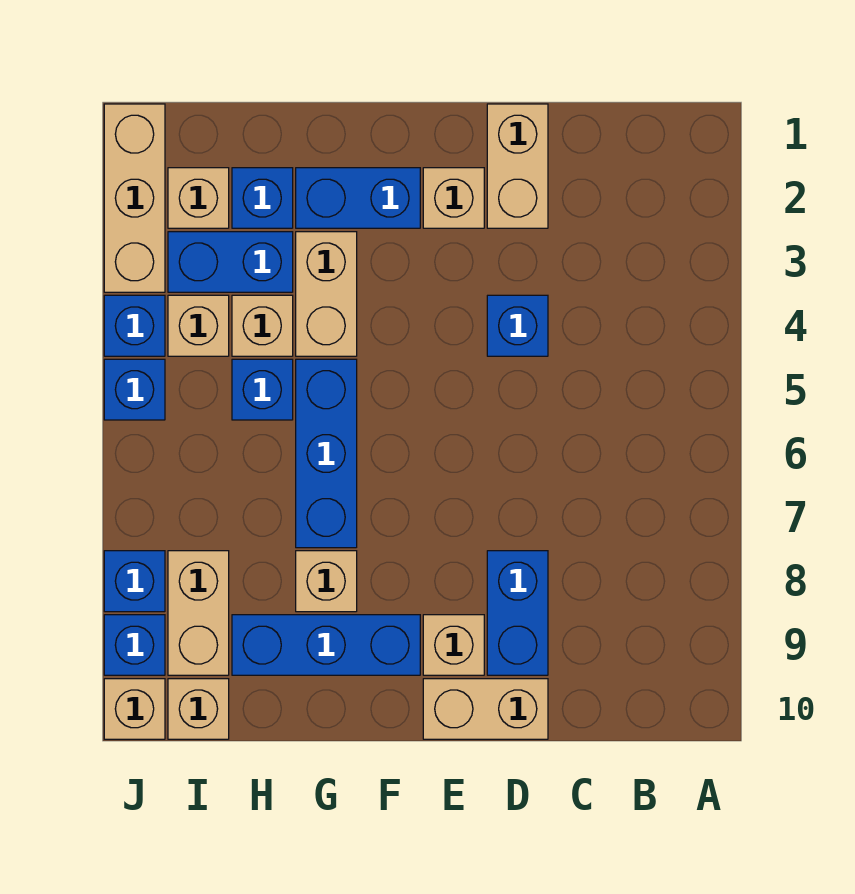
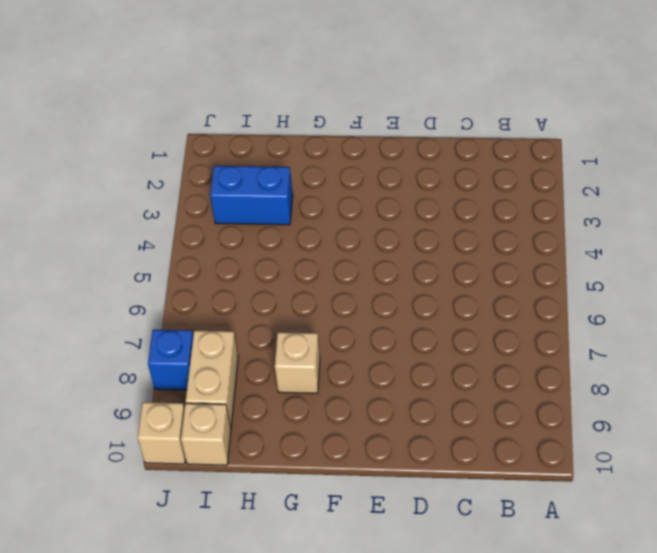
none -> tan 1x2 brick [487,104,548,228]
none -> blue 1x1 brick [487,295,548,356]
none -> blue 1x2 brick [487,551,548,675]

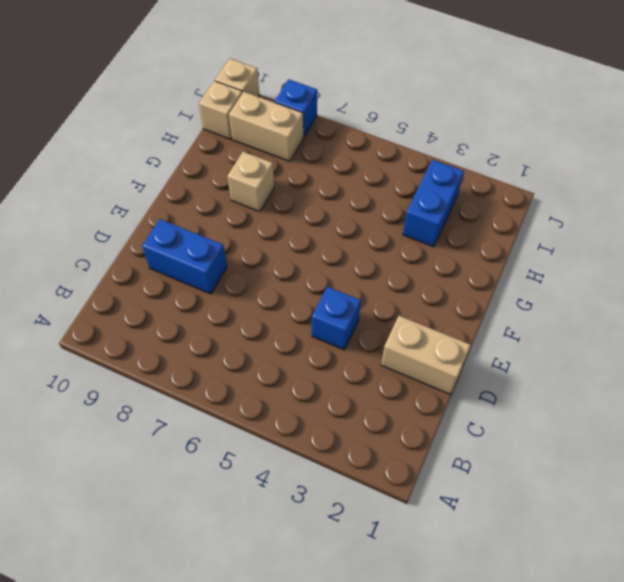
none -> tan 1x2 brick [423,679,548,739]
none -> tan 1x1 brick [423,168,484,228]
none -> tan 1x1 brick [423,615,484,675]

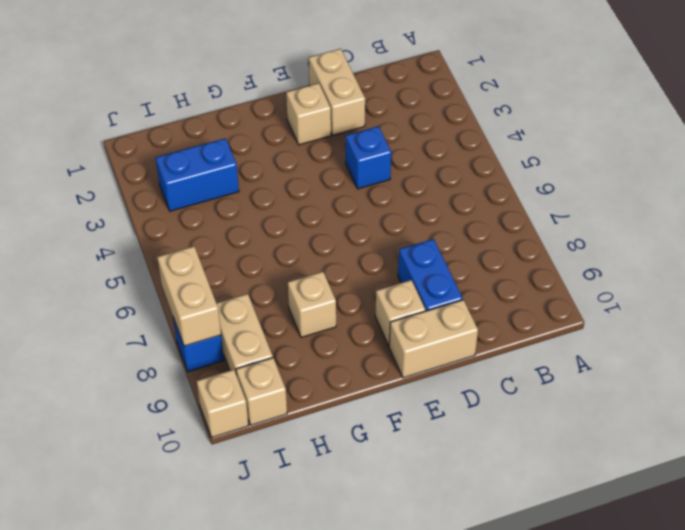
tan 1x2 brick [157,246,221,346] -> tan 1x2 brick moved to [296,232,357,356]
none -> blue 1x2 brick [296,168,420,228]
none -> blue 1x3 brick [232,615,420,675]
none -> blue 1x3 brick [296,359,357,548]

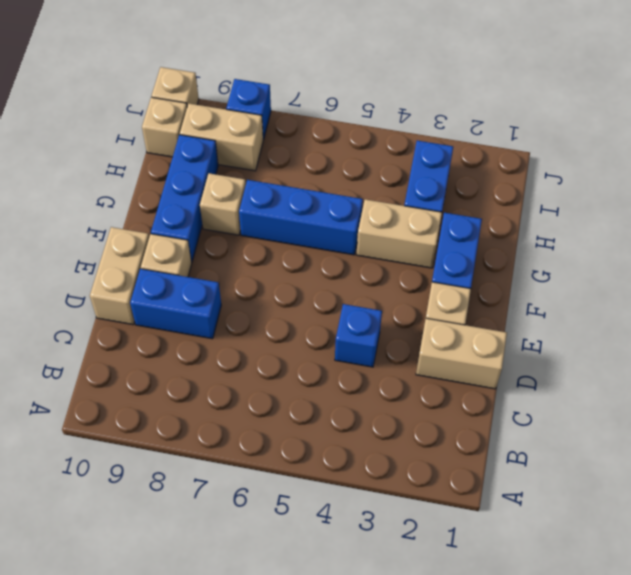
none -> blue 1x1 brick [232,168,293,228]
none -> tan 1x1 brick [232,295,293,356]
none -> blue 1x1 brick [232,359,293,420]

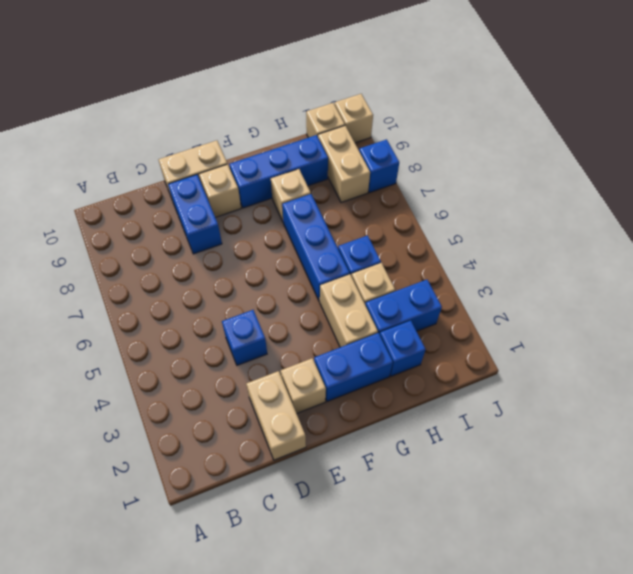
none -> tan 1x1 brick [168,168,229,228]
none -> tan 1x1 brick [168,295,229,356]
none -> tan 1x3 brick [104,104,165,292]

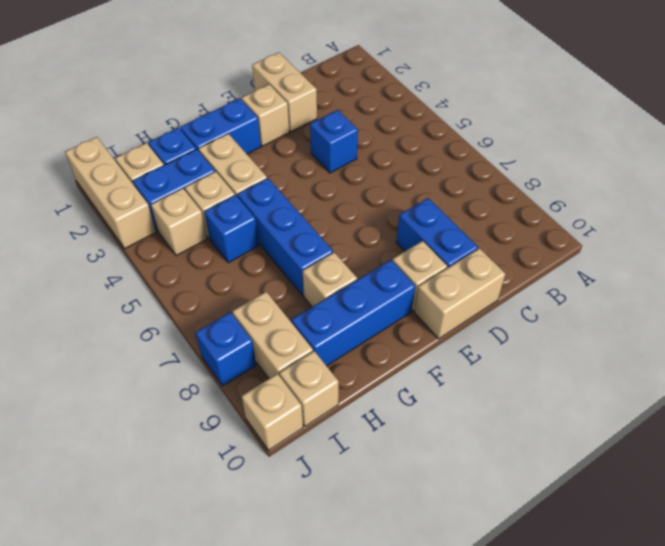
none -> blue 1x1 brick [104,295,165,356]
none -> blue 1x1 brick [104,359,165,420]
none -> blue 1x1 brick [104,615,165,675]

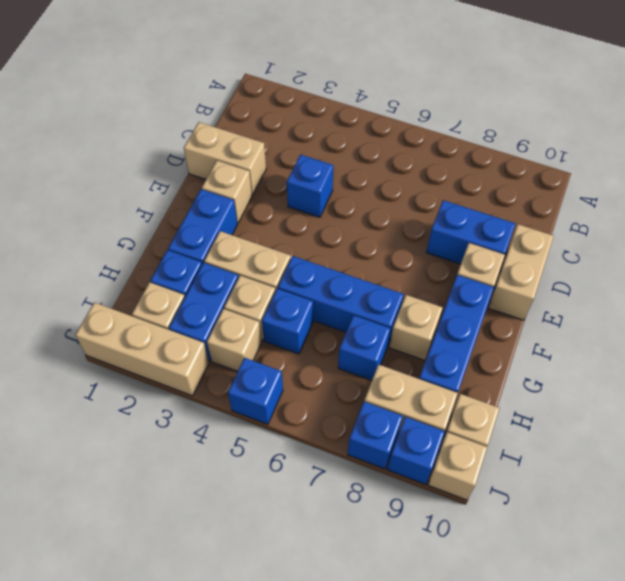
blue 1x1 brick [338,315,390,380] -> blue 1x1 brick moved to [104,295,165,356]

